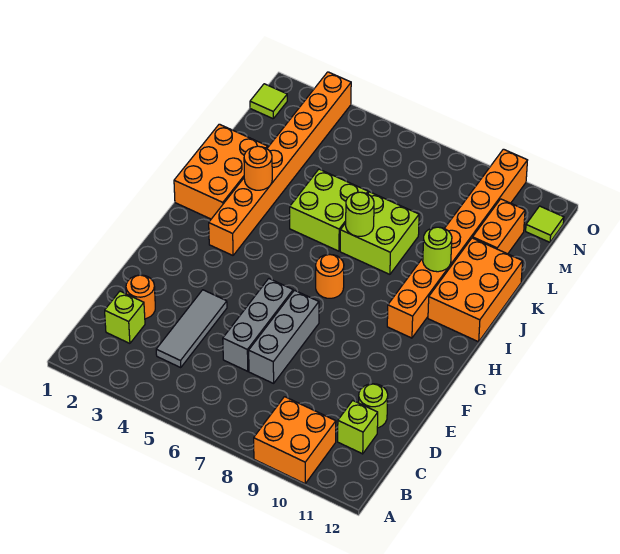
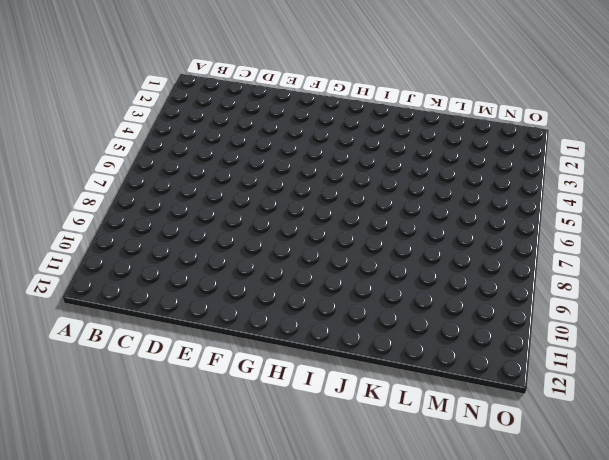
none -> orange 2x2 brick [254,397,336,484]
none -> lime 1x1 brick [105,291,145,343]
none -> grey 1x3 tile [156,290,227,367]

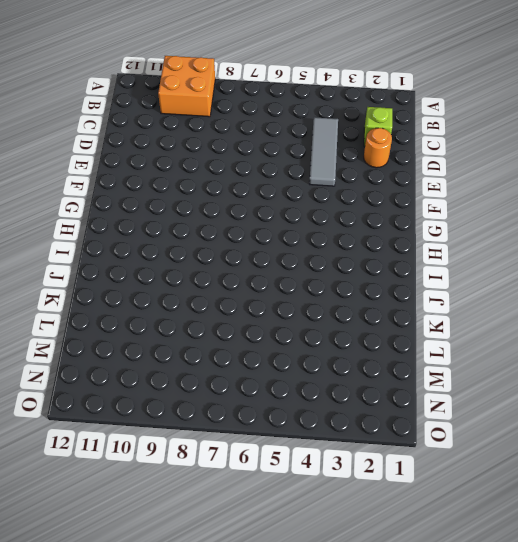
none -> lime 1x1 brick [338,401,378,454]
none -> grey 1x3 brick [223,279,293,371]
none -> grey 1x3 brick [249,290,319,383]

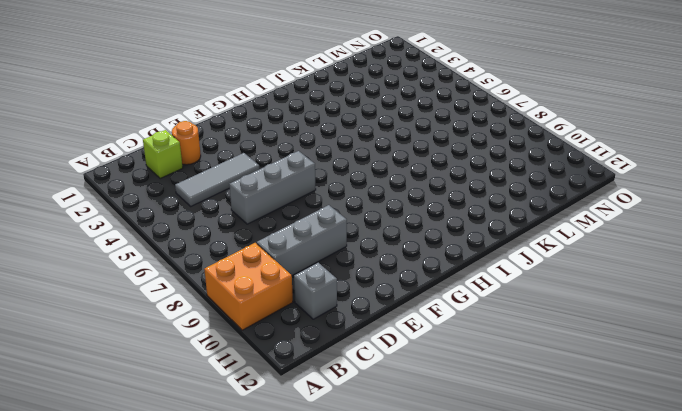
grey 1x3 brick [257,205,347,276] -> grey 1x3 brick moved to [249,290,319,383]
grey 1x1 brick [294,263,337,319] -> lime 1x1 brick [338,401,378,454]
none -> lime 1x1 round brick [359,384,388,428]
none -> orange 1x8 brick [209,72,351,255]
none -> orange 1x1 round brick [316,254,344,298]

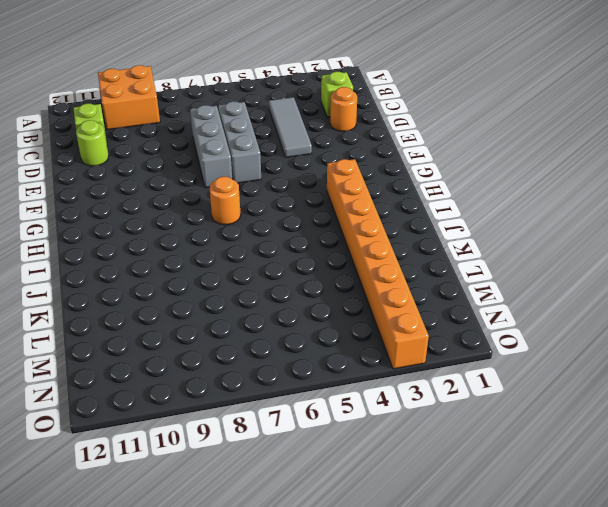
none -> orange 1x8 brick [387,149,528,338]
none -> orange 2x3 brick [174,124,268,219]
none -> orange 2x3 brick [428,238,523,342]

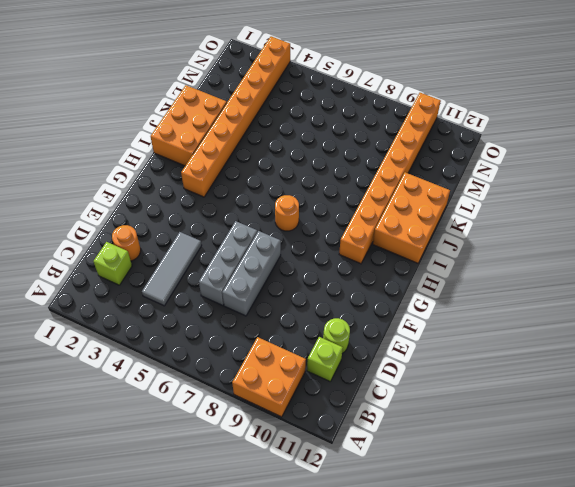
none -> lime 2x2 brick [290,169,368,251]
none -> lime 2x2 brick [340,192,419,274]
none -> orange 1x2 brick [473,199,525,254]

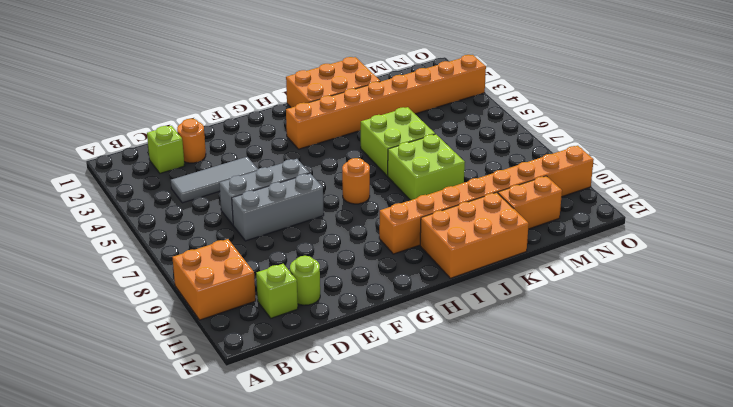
none -> lime 1x1 tile [250,84,287,119]
none -> lime 1x1 tile [526,206,564,242]
none -> orange 1x1 round brick [244,146,272,190]

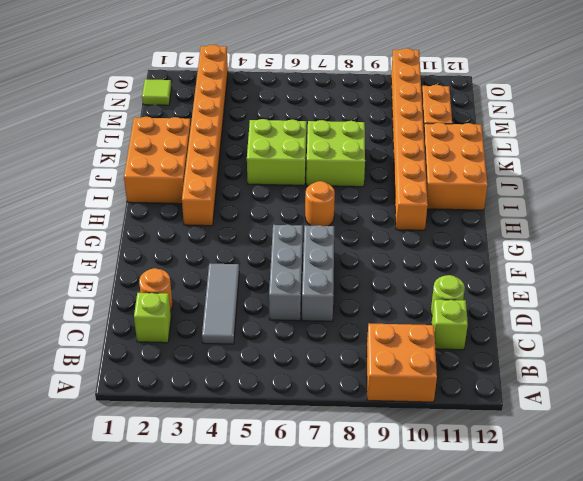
none -> lime 1x1 tile [526,206,564,242]
none -> orange 1x1 round brick [244,146,272,190]
none -> lime 1x1 round brick [346,192,374,236]

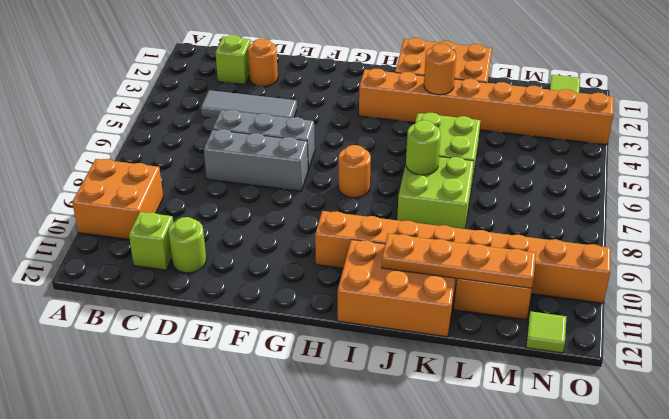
orange 1x4 plate [382,234,536,288] -> none
none -> lime 1x1 round brick [423,227,452,272]

